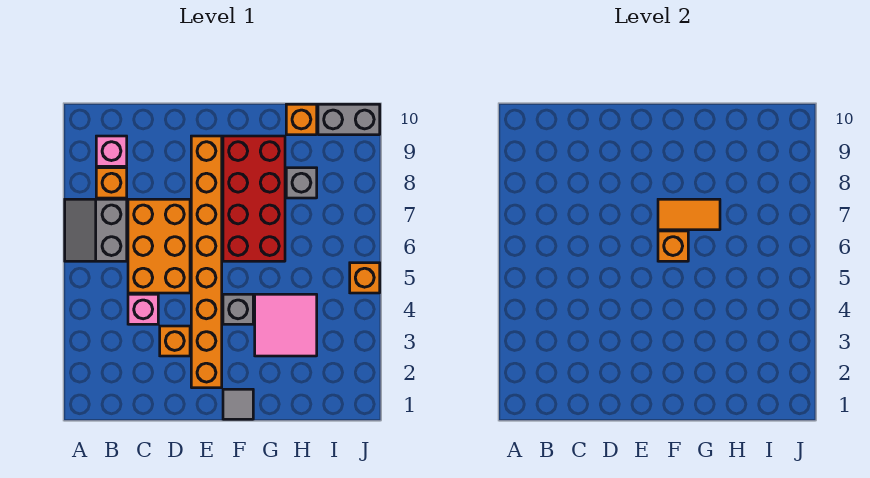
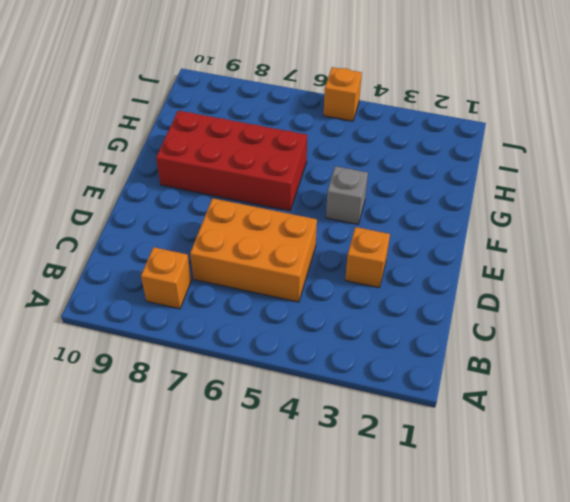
none -> grey 2x2 slope [65,199,127,261]
none -> pink 1x1 brick [96,136,127,166]
none -> pink 1x1 brick [128,294,158,324]

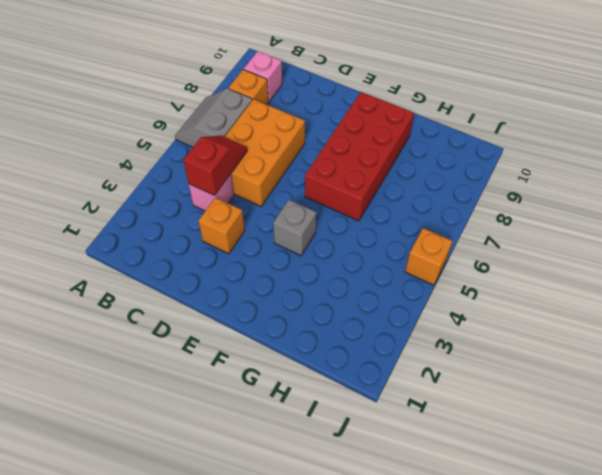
red 1x2 slope [183,136,247,195] -> none
none -> orange 1x8 brick [191,136,222,388]
none -> grey 1x1 tile [223,389,253,419]
none -> pink 2x2 tile [255,294,317,356]

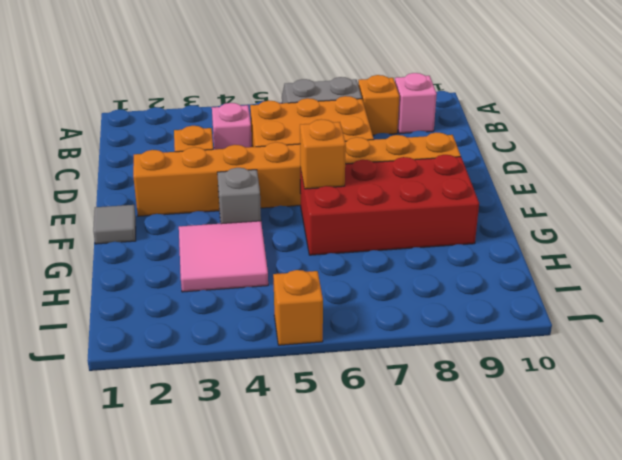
none -> grey 1x1 brick [286,168,317,198]
none -> orange 1x1 brick [286,104,317,135]
none -> grey 1x2 brick [318,104,380,135]

